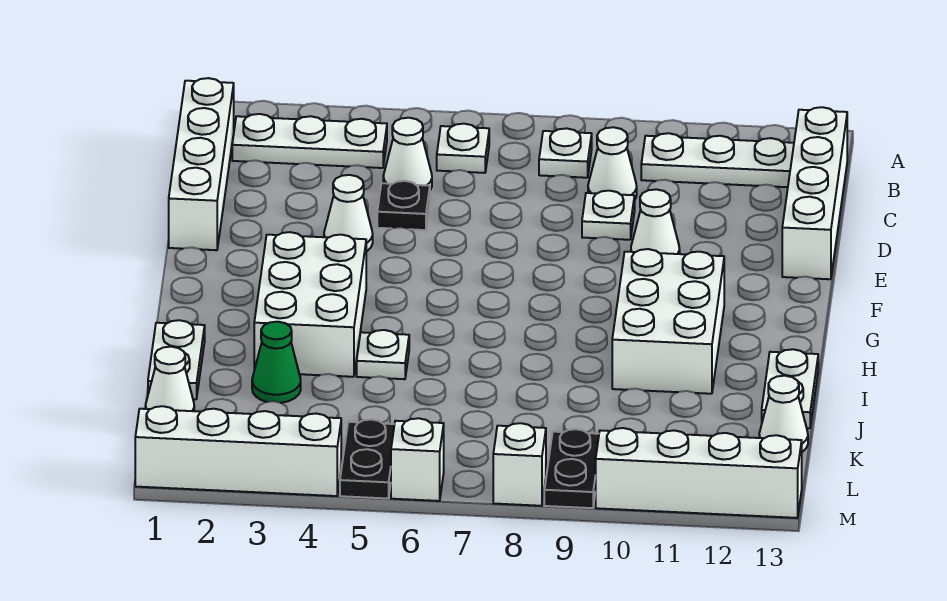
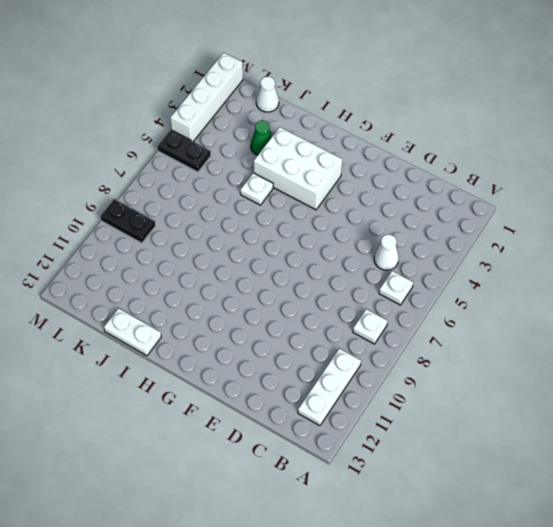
none -> white 1x4 brick [169,78,234,250]
none -> white 1x3 plate [232,114,387,168]
none -> white 1x4 brick [782,107,847,279]

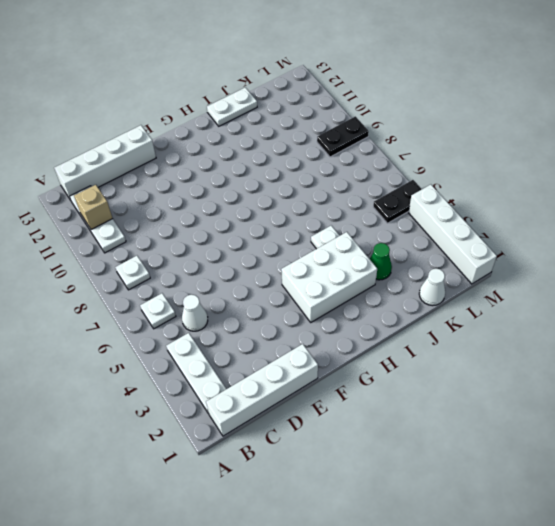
tan 1x1 brick [74,185,113,230] -> none
none -> white 1x1 cone [588,127,637,199]
none -> black 1x1 plate [377,181,430,230]
none -> white 1x1 plate [582,191,635,240]

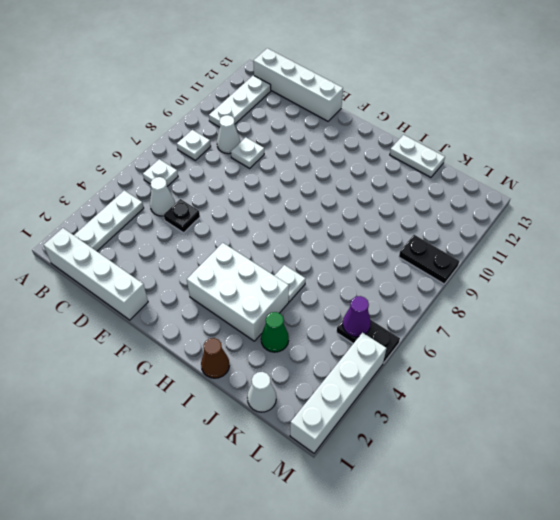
brown 1x1 cone [201,338,229,378] -> white 1x2 plate [148,320,205,399]
purple 1x1 cone [343,296,371,337] -> none
none -> white 1x1 cone [324,175,373,252]
none -> white 1x1 cone [631,189,680,254]
none -> white 2x3 brick [612,249,724,394]

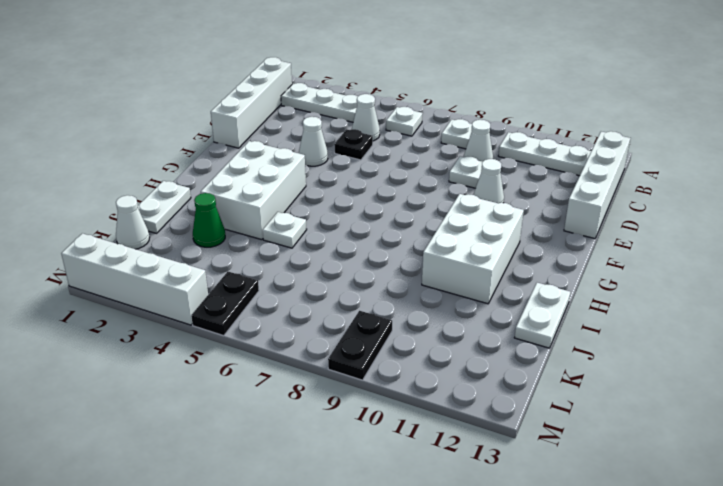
none -> white 1x1 cone [759,376,808,452]
none -> white 1x1 brick [391,418,444,501]
none -> white 1x1 brick [493,423,546,506]

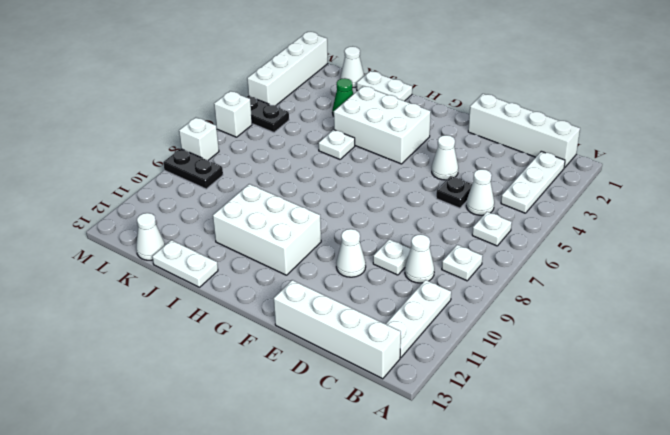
none -> white 1x4 brick [596,428,802,518]

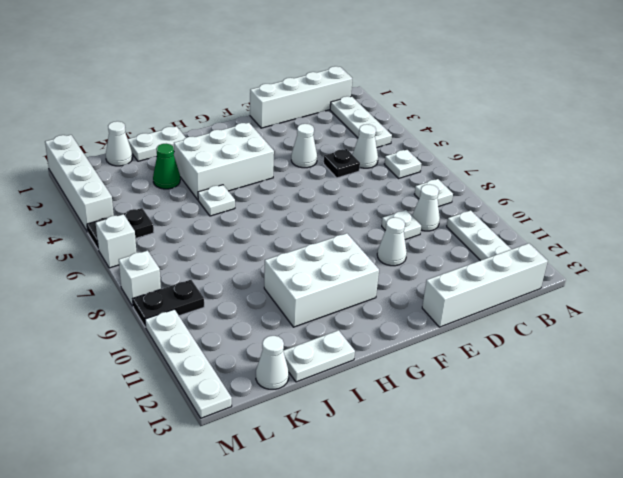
white 1x4 plate [145,309,232,418] -> white 1x4 brick [596,428,802,518]

